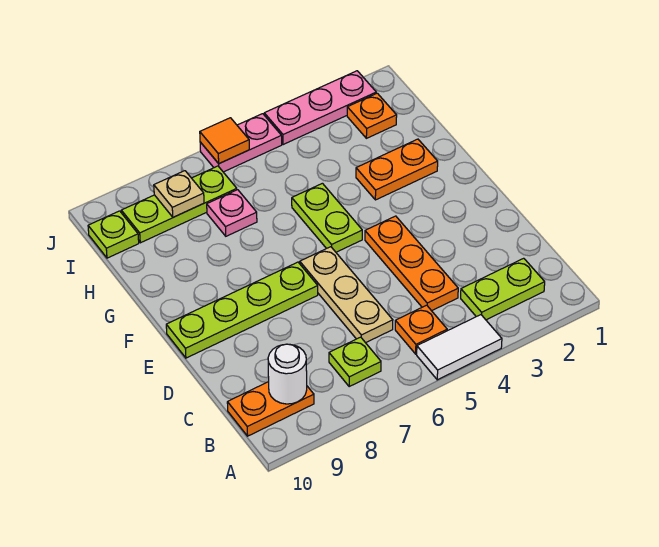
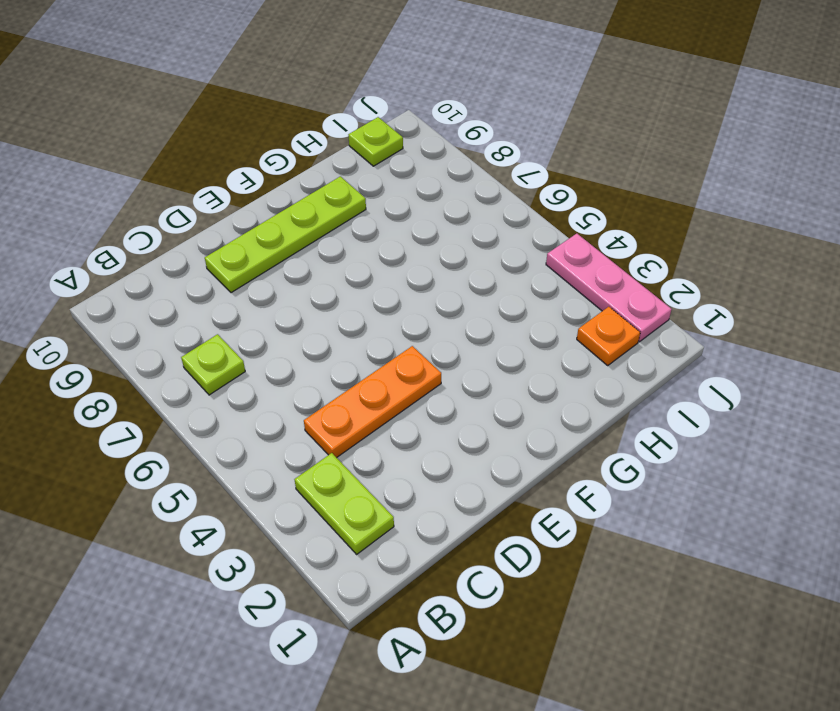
lime 1x4 plate [205,176,366,293] -> lime 1x4 plate turned to [166,262,318,358]
none -> white 1x2 tile [417,315,502,380]
none -> orange 1x1 plate [395,305,447,354]
none -> orange 1x2 plate [227,382,314,436]

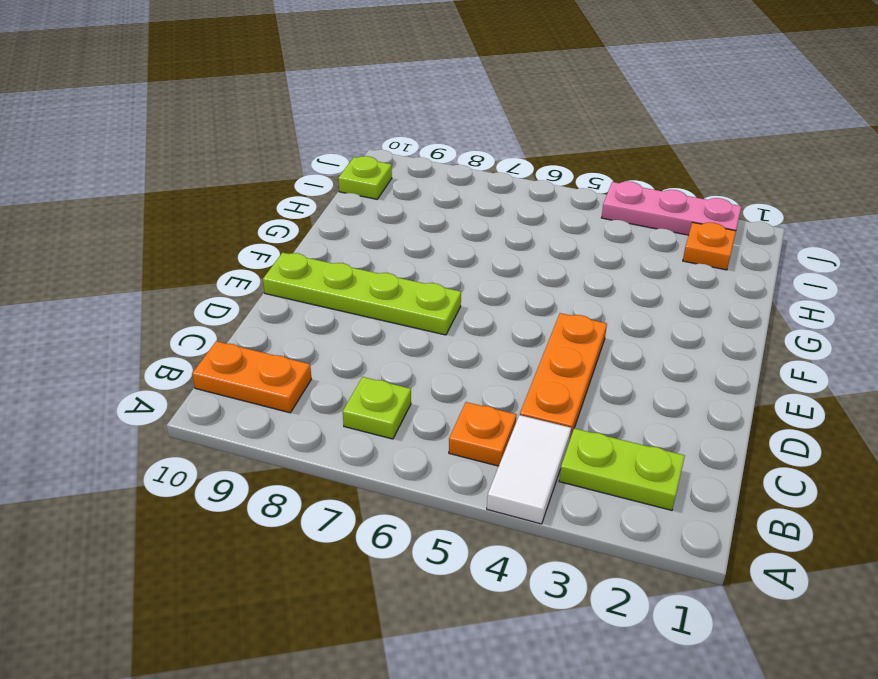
white 1x2 tile [487,415,571,524] -> white 1x2 tile turned to [417,315,502,380]
none -> tan 1x3 plate [300,247,393,343]
none -> lime 1x2 plate [292,183,362,252]
none -> orange 1x2 plate [356,139,438,200]

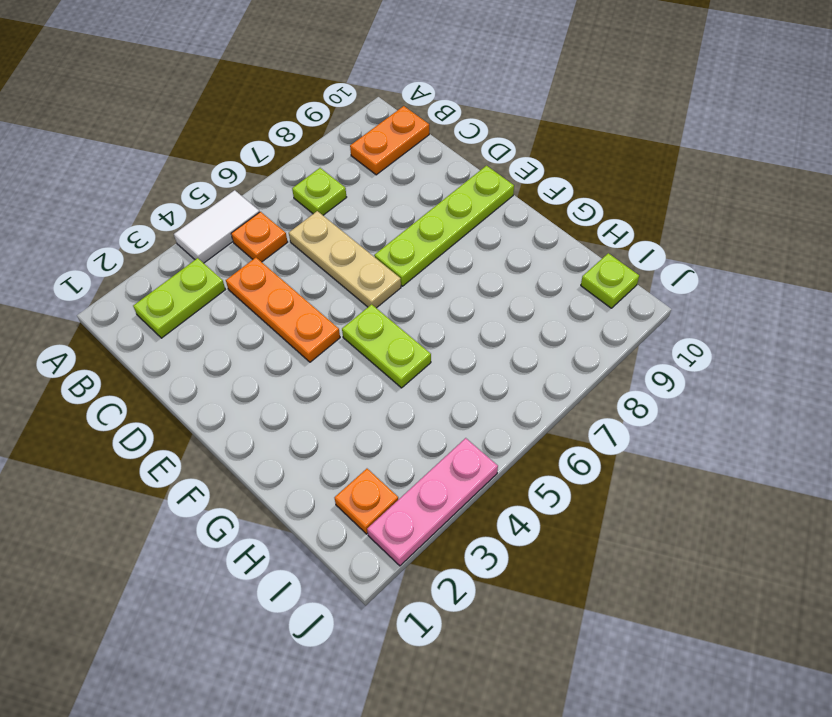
none -> orange 1x2 plate [356,139,438,200]
none -> pink 1x1 plate [207,190,257,236]
none -> lime 1x3 plate [121,166,237,243]

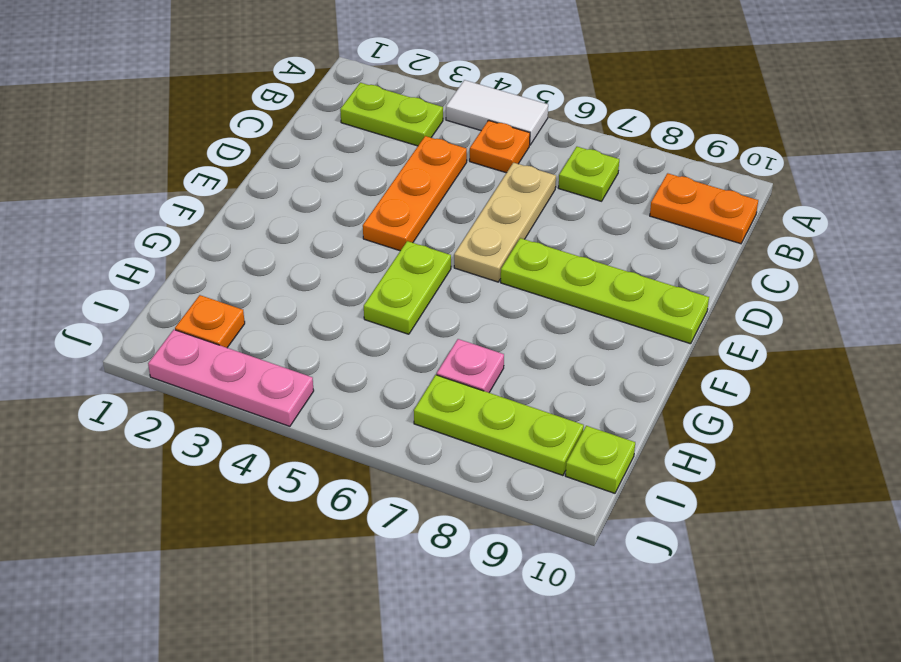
none -> orange 1x2 plate [356,139,438,200]
none -> pink 1x2 plate [200,114,282,172]
none -> white 1x1 round brick [268,344,307,404]

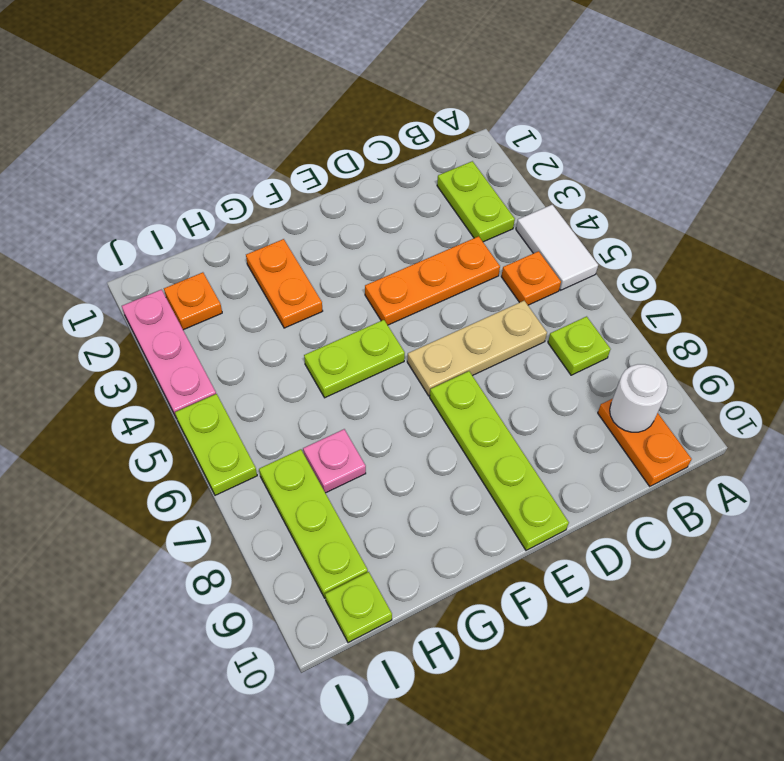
lime 1x2 plate [175,394,257,495] -> pink 1x2 plate [200,114,282,172]
none -> tan 1x1 plate [154,171,204,217]
none -> orange 1x1 tile [200,118,249,164]

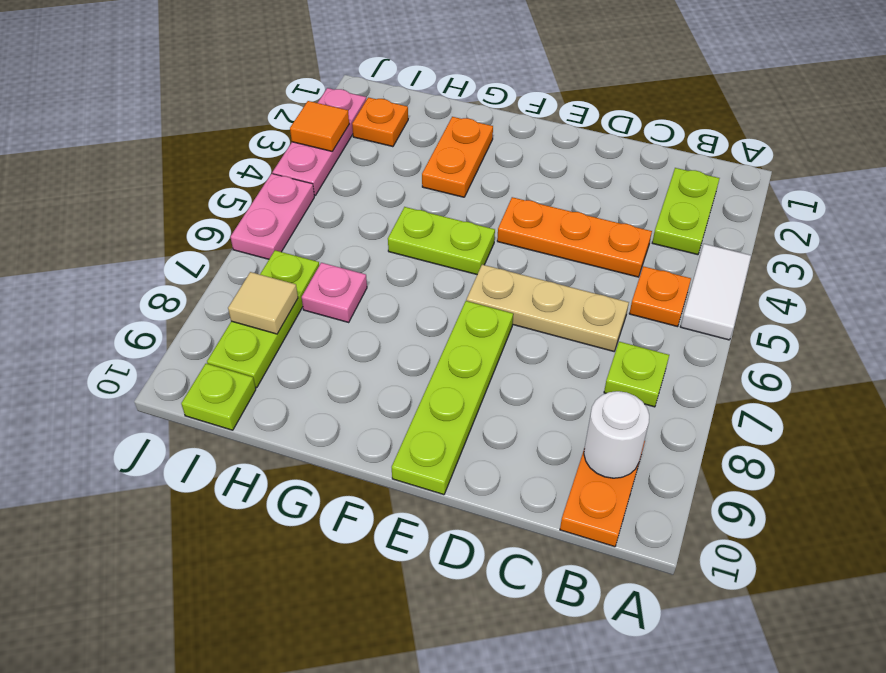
tan 1x1 tile [228,272,298,334] -> tan 1x1 plate [154,171,204,217]
orange 1x1 tile [290,101,349,151] -> orange 1x1 tile moved to [200,118,249,164]

